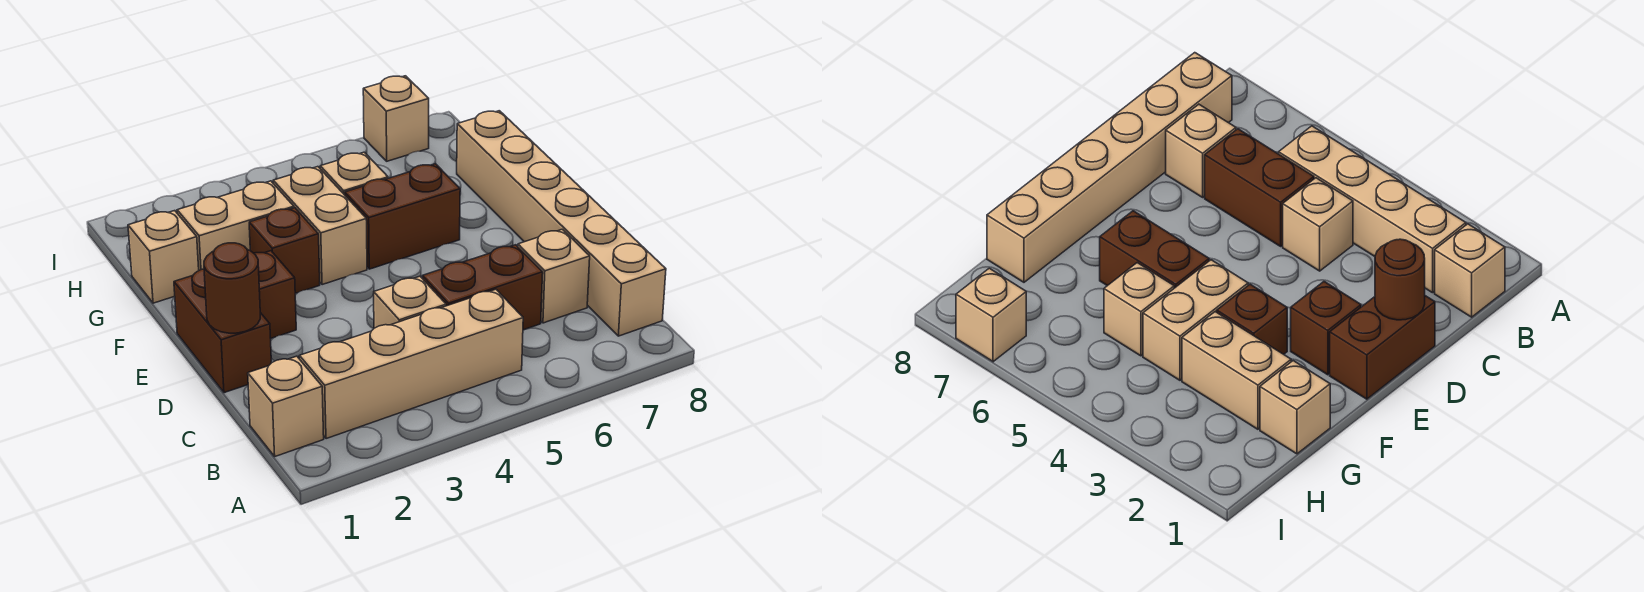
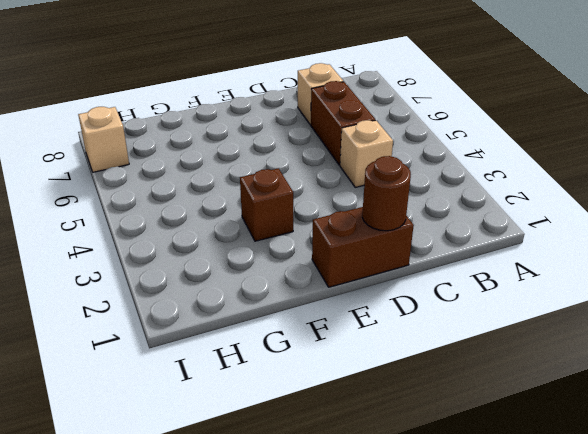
none -> tan 1x1 brick [248,356,324,456]
none -> tan 1x4 brick [299,289,523,439]
none -> tan 1x6 brick [457,111,666,336]

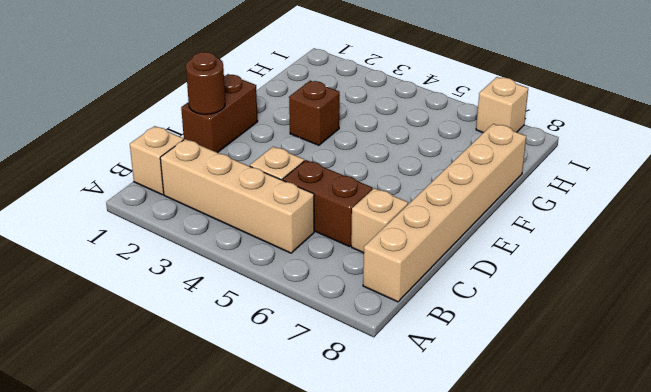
none -> brown 1x1 brick [254,251,296,338]
none -> tan 1x2 brick [273,167,367,285]
none -> brown 1x2 brick [345,164,460,269]

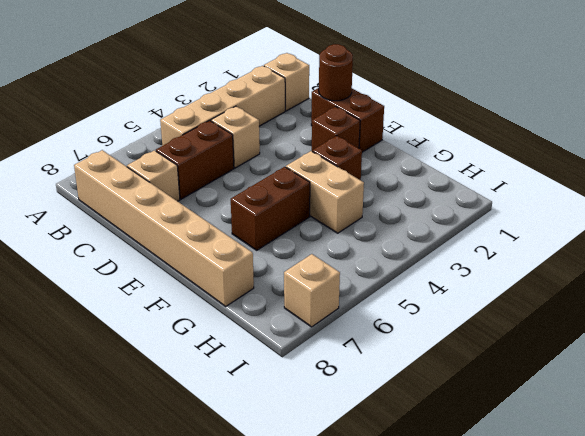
none -> tan 1x1 brick [128,211,199,303]
none -> tan 1x2 brick [177,181,294,270]
none -> tan 1x1 brick [320,152,388,195]

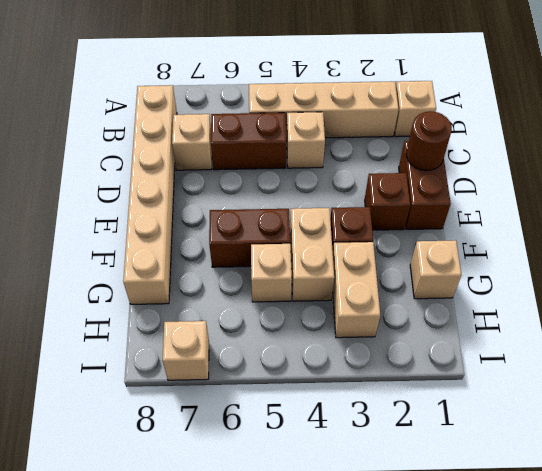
tan 1x2 brick [333,242,380,338] -> tan 1x2 brick turned to [177,181,294,270]

